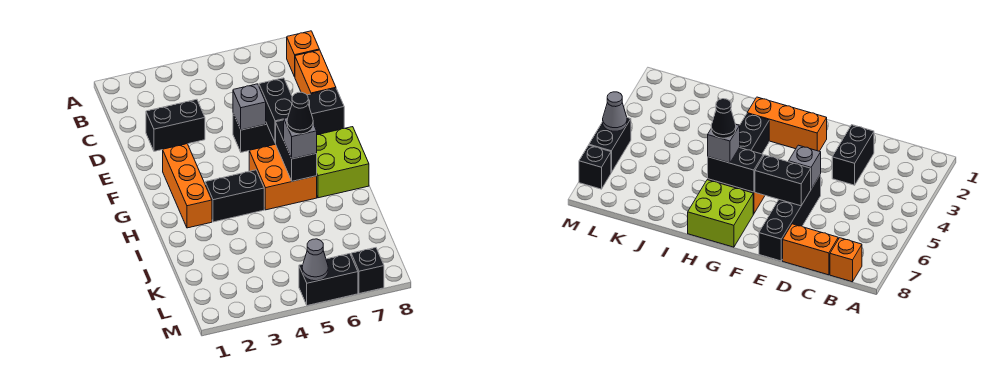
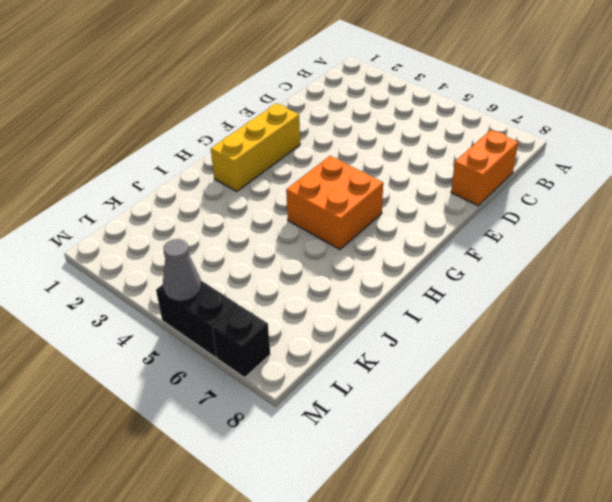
yellow 1x3 brick [211,103,300,191] -> orange 1x3 brick [163,144,212,228]
none -> orange 1x1 brick [287,31,319,77]
none -> black 1x2 brick [146,99,205,151]
none -> black 1x4 brick [233,88,344,152]

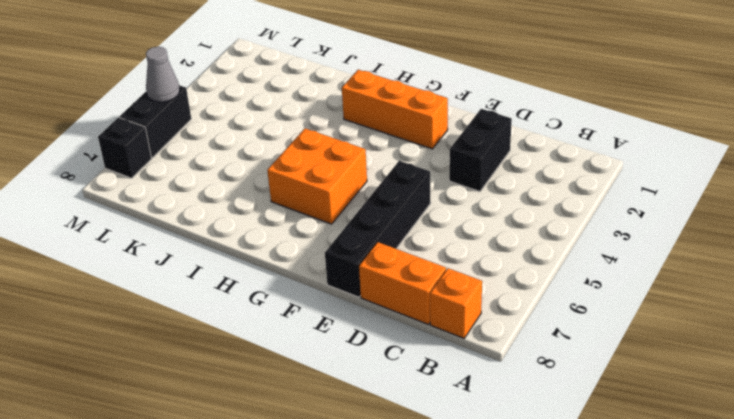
none -> lime 2x2 brick [317,127,369,198]
none -> black 1x2 brick [205,170,264,222]
none -> grey 1x1 brick [233,84,266,130]

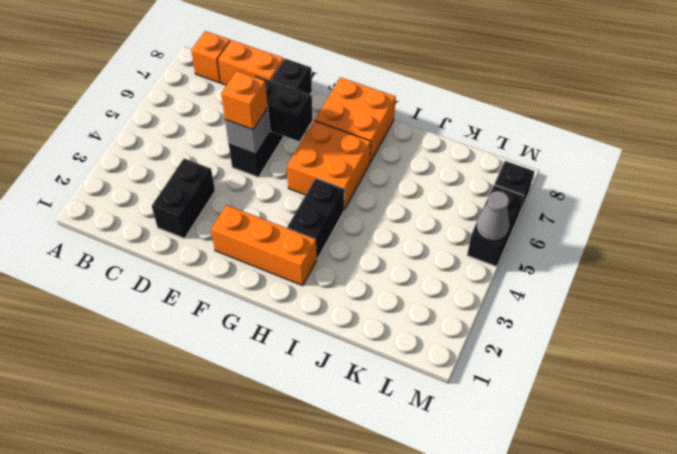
orange 1x1 brick [221,71,268,129] -> none
orange 2x2 brick [315,77,396,162] -> lime 2x2 brick [317,127,369,198]
none -> black 1x2 brick [276,120,317,181]
none -> grey 1x1 brick [284,118,317,159]
none -> black 1x1 cone [287,92,313,134]

